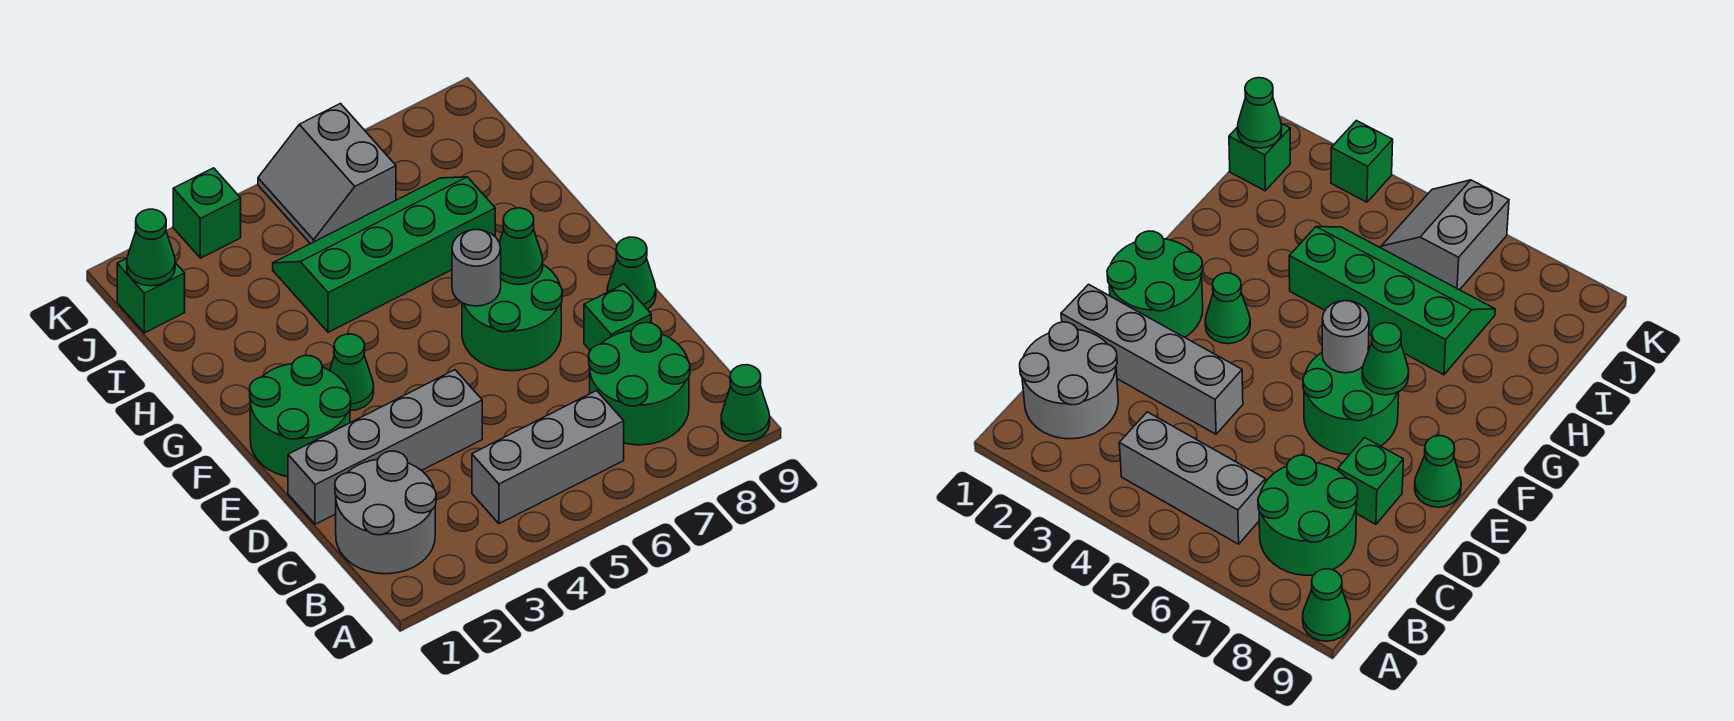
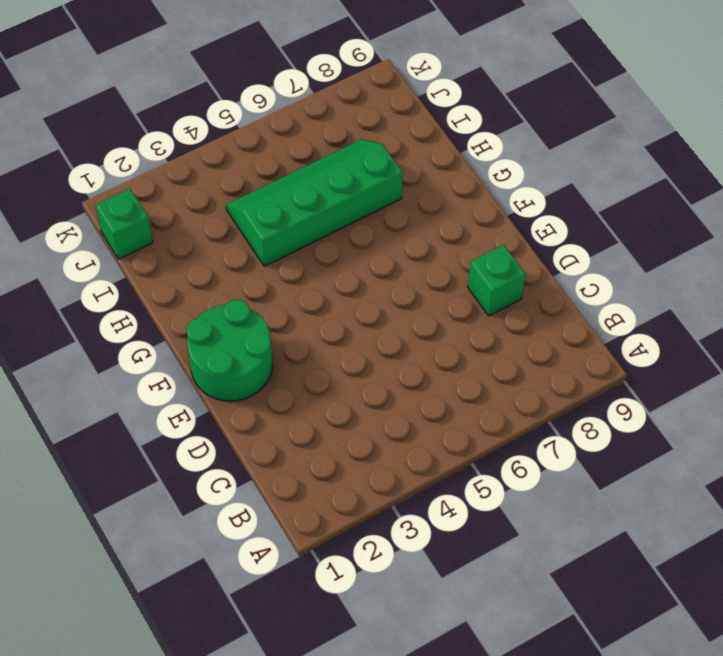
none -> green 1x1 cone [721,365,770,441]
none -> grey 2x2 round brick [335,451,436,574]
none -> grey 1x3 brick [472,391,624,524]

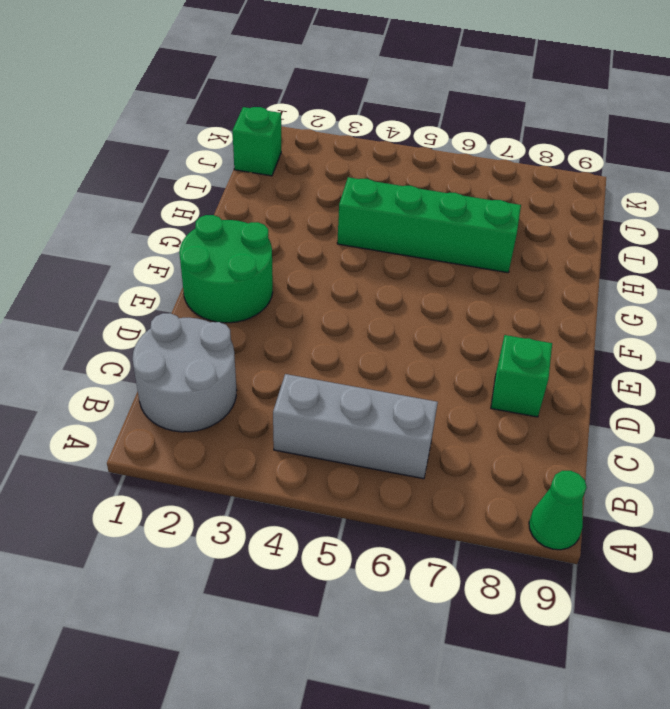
none -> green 2x2 round brick [589,322,690,445]
none -> grey 1x4 brick [288,370,482,524]
none -> green 2x2 round brick [462,265,562,371]

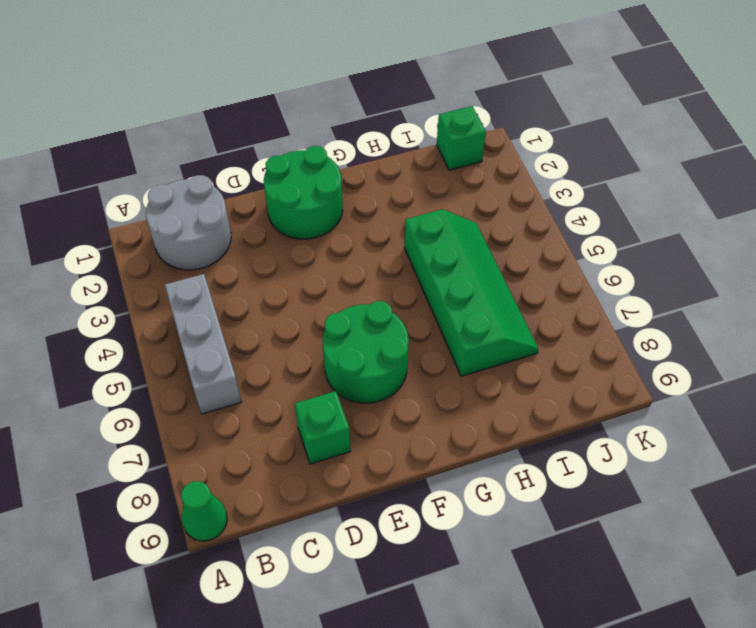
none -> green 2x2 round brick [589,322,690,445]
none -> grey 1x4 brick [288,370,482,524]
none -> green 1x1 cone [607,237,656,309]

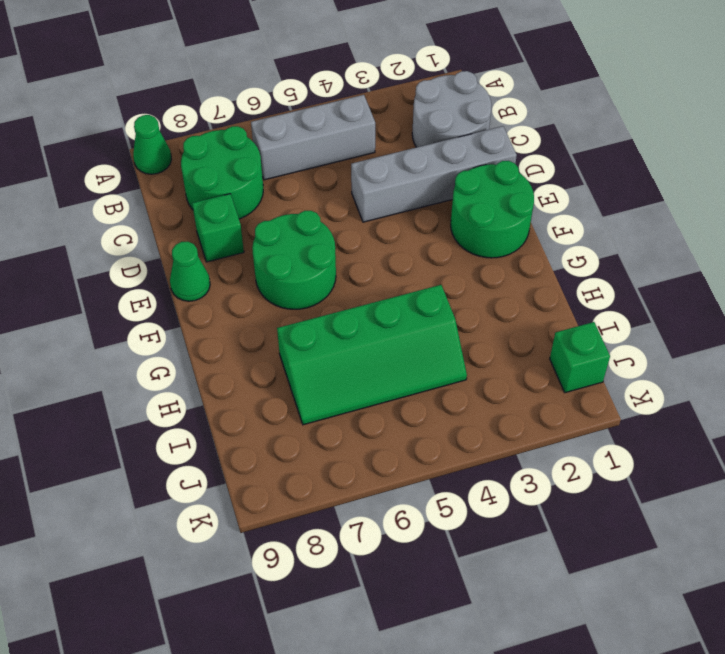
none -> green 1x1 cone [330,334,374,411]
none -> grey 2x2 slope [258,104,396,244]
none -> green 1x1 brick [173,168,241,258]

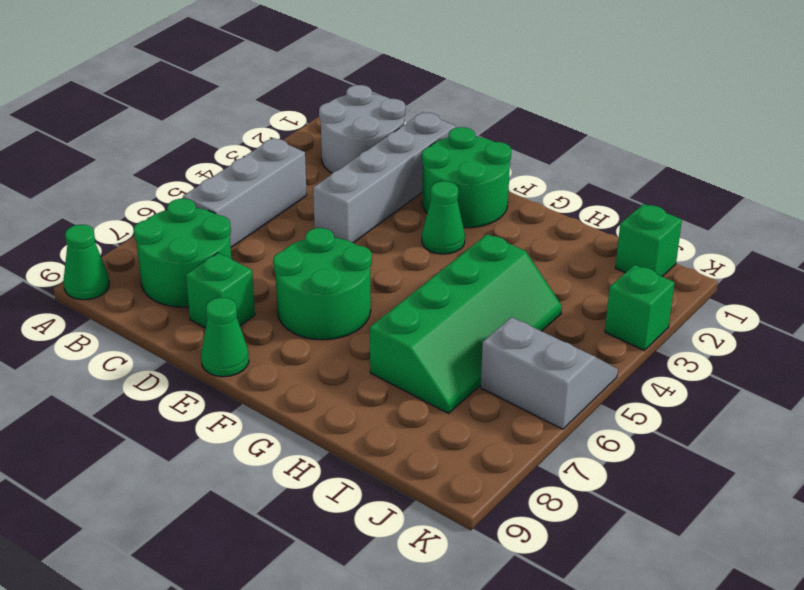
none -> grey 1x1 round brick [452,230,501,306]
none -> green 1x1 cone [499,208,543,285]
none -> green 1x1 cone [127,209,175,286]

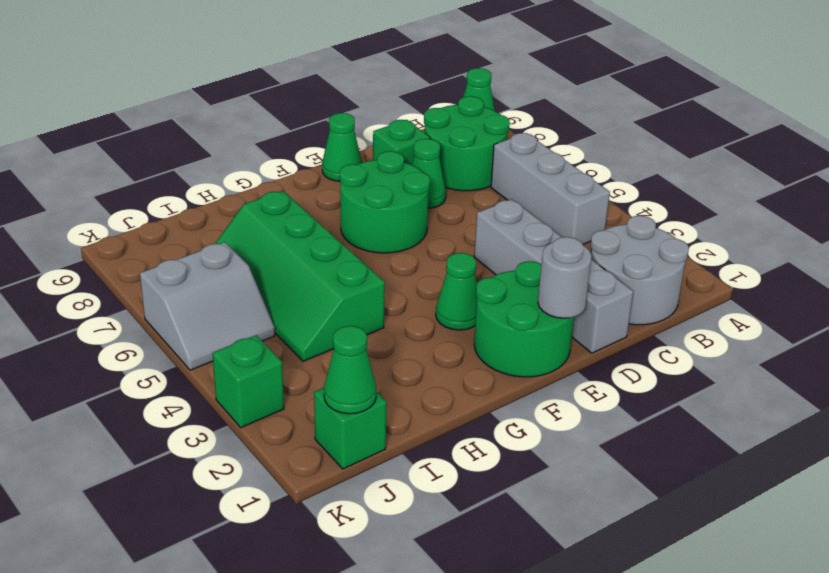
green 1x1 cone [412,139,446,208] -> green 1x1 cone moved to [499,208,543,285]
grey 1x1 round brick [538,237,592,318] -> grey 1x1 round brick moved to [452,230,501,306]

